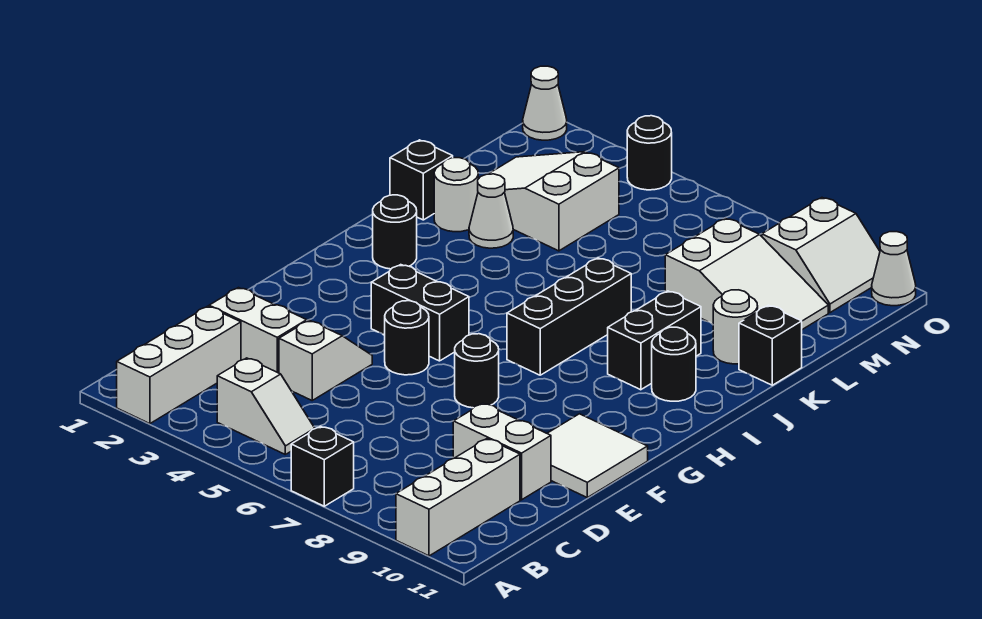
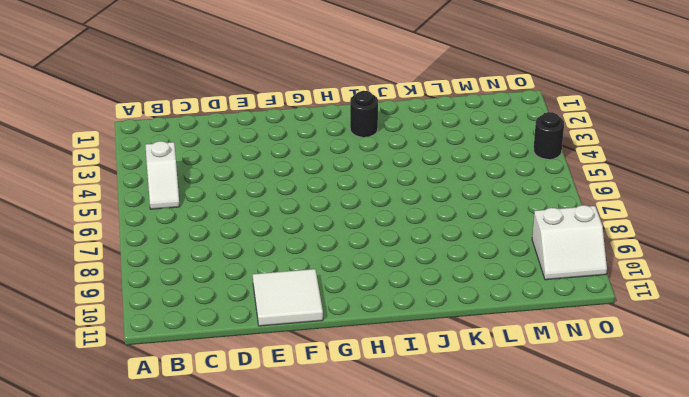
none -> white 1x3 brick [117,306,241,424]
none -> black 1x1 brick [291,426,354,506]
none -> white 1x3 brick [396,439,520,556]

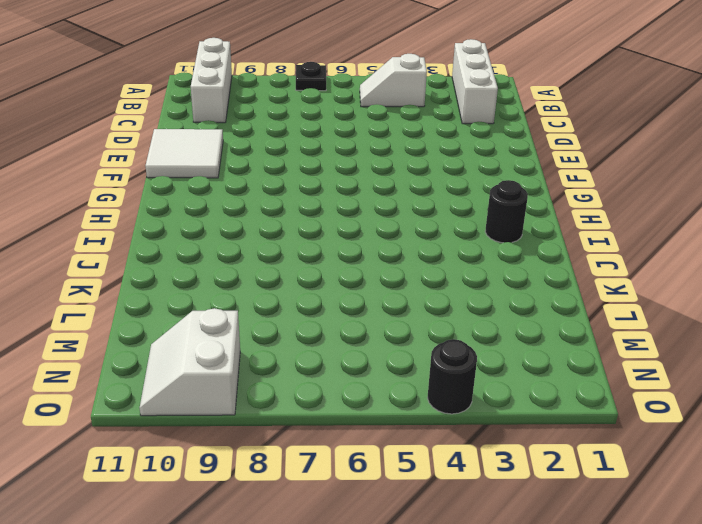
black 1x1 plate [296,62,326,91] -> black 1x1 brick [291,426,354,506]
none -> white 1x2 brick [209,288,307,373]
none -> white 1x2 slope [279,320,372,400]
none -> white 1x2 brick [453,403,551,500]

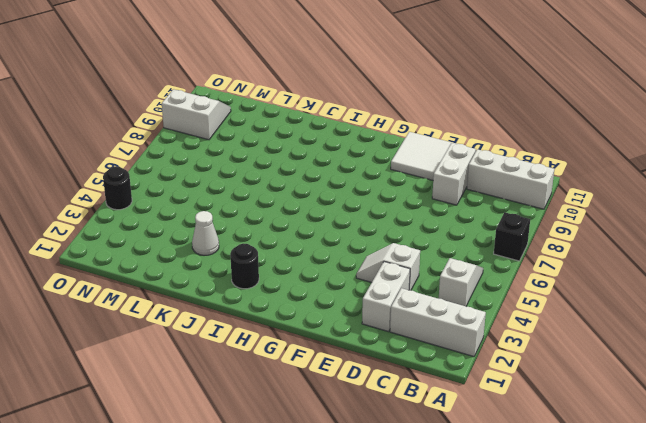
none -> black 1x1 round brick [385,301,429,375]
none -> black 1x1 round brick [455,334,499,408]
none -> black 1x2 brick [371,265,469,361]

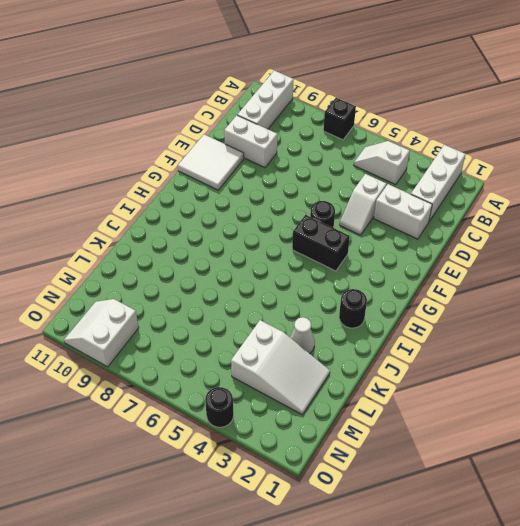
none -> black 1x1 round brick [455,334,499,408]
none -> black 1x3 brick [507,258,631,375]
none -> black 1x2 brick [608,291,701,390]

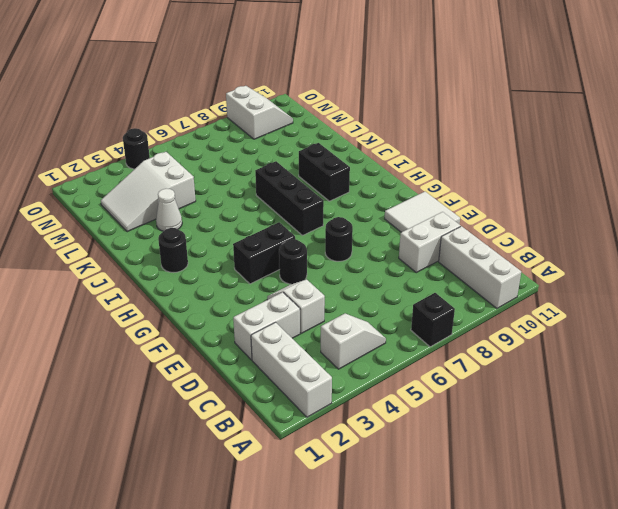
none -> black 1x1 round brick [652,327,696,401]
none -> black 1x1 brick [390,140,453,220]
none -> white 1x1 round brick [434,158,478,232]

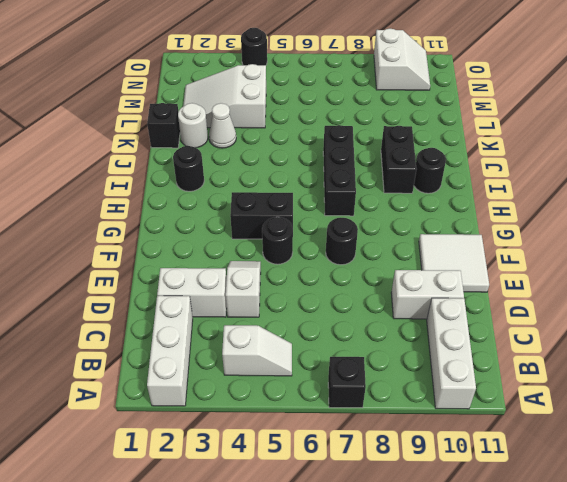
none -> white 1x1 round brick [713,290,758,364]
none -> black 1x1 brick [739,305,802,385]
none -> white 2x3 slope [665,218,828,329]

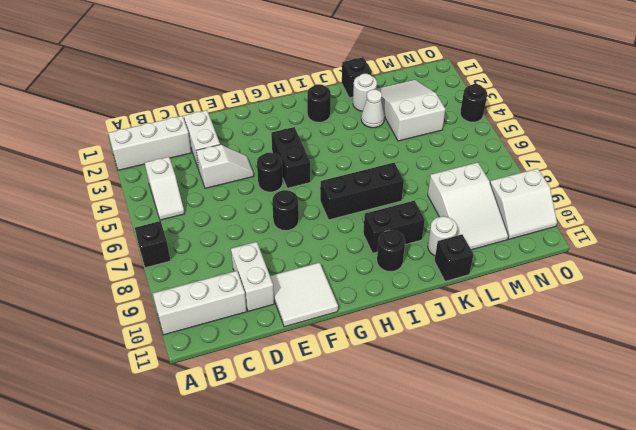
none -> white 1x1 cone [523,66,567,140]
none -> white 1x1 cone [872,232,916,306]

